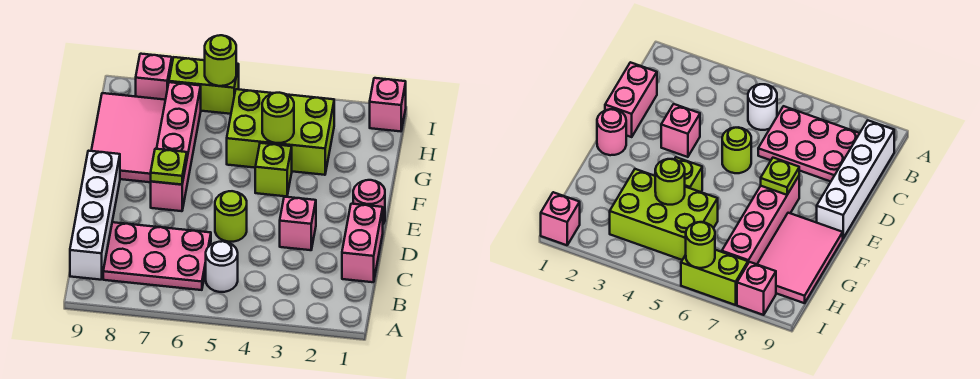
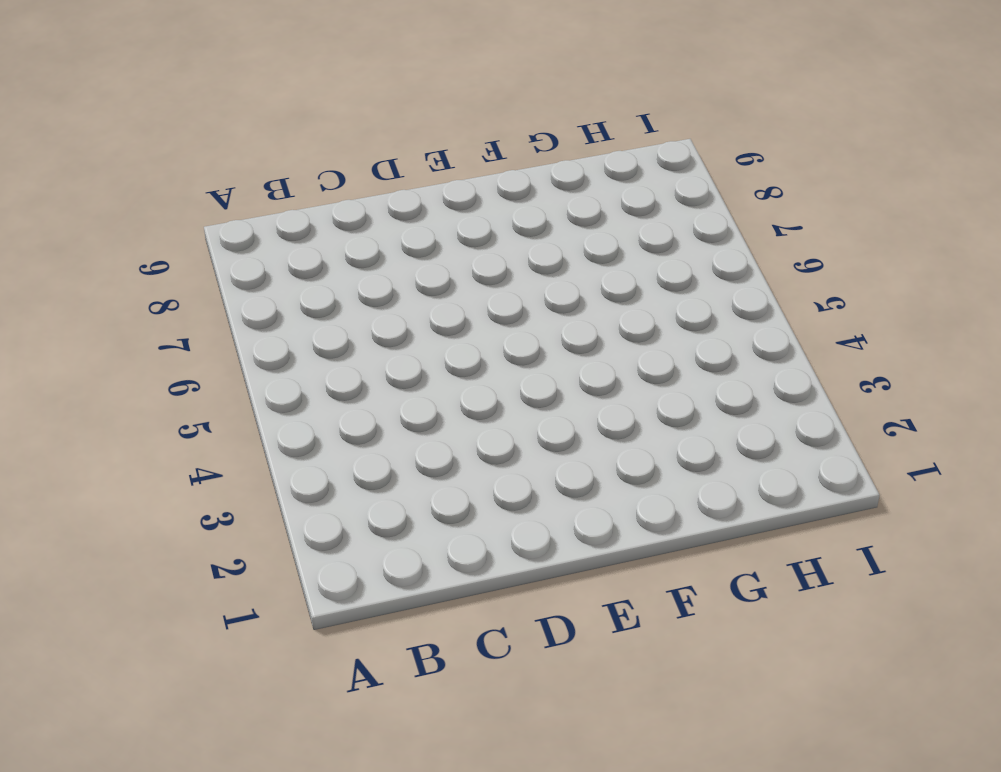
none -> white 1x1 round brick [206,241,238,292]
none -> pink 2x3 plate [103,222,211,290]
none -> white 1x4 brick [70,151,120,280]

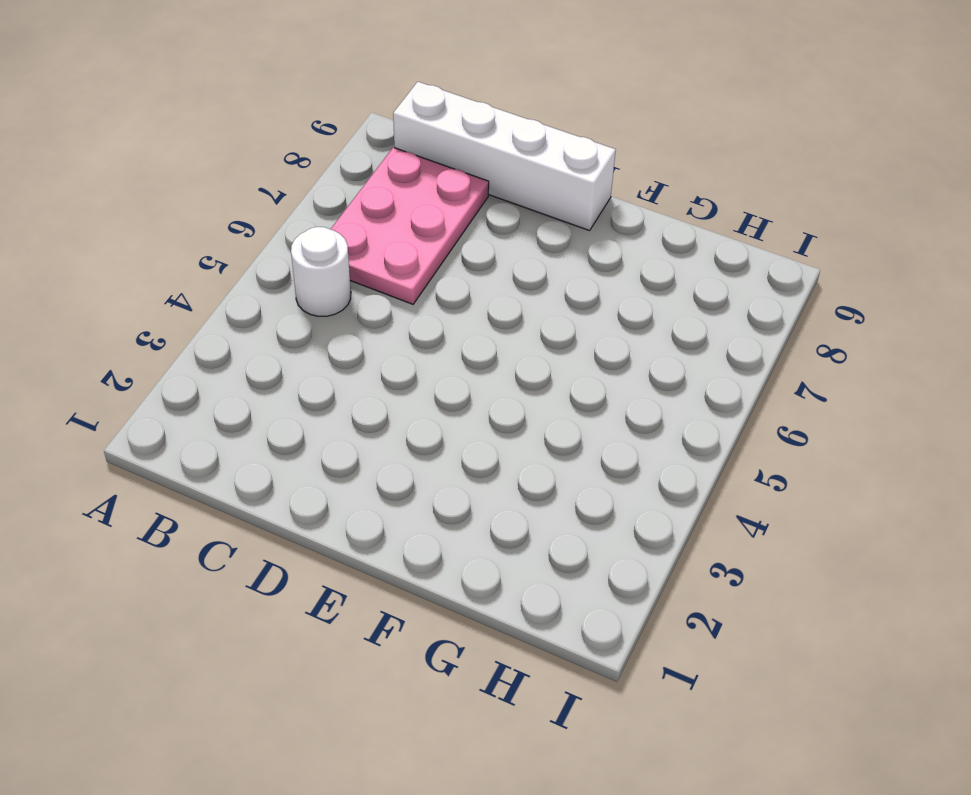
none -> pink 1x2 brick [342,204,383,282]
none -> pink 1x1 brick [280,197,316,250]
none -> lime 1x1 round brick [215,191,247,242]

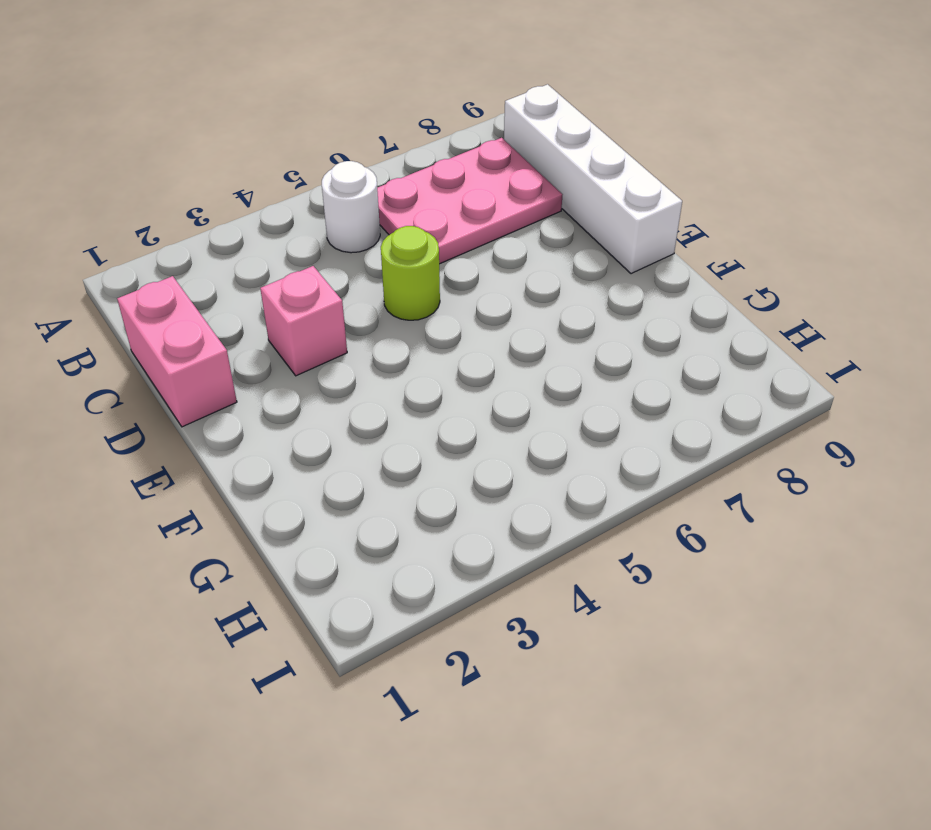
none -> pink 1x1 round brick [353,180,385,224]
none -> pink 1x4 brick [151,82,201,211]
none -> lime 1x1 brick [255,143,292,197]

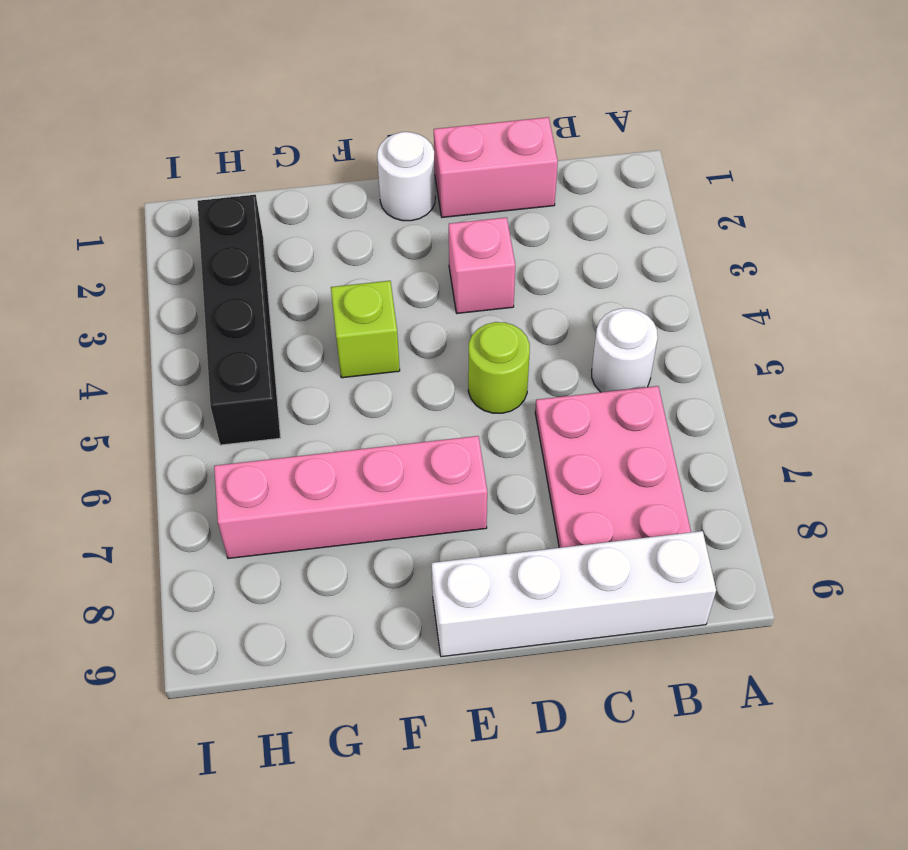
white 1x1 round brick [377,132,435,221] -> pink 1x1 round brick [353,180,385,224]
black 1x4 brick [198,195,280,445] -> lime 2x3 brick [227,89,334,175]
none -> pink 2x3 tile [91,93,165,182]
none -> pink 1x1 brick [370,78,406,131]
none -> lime 1x2 brick [169,57,239,114]

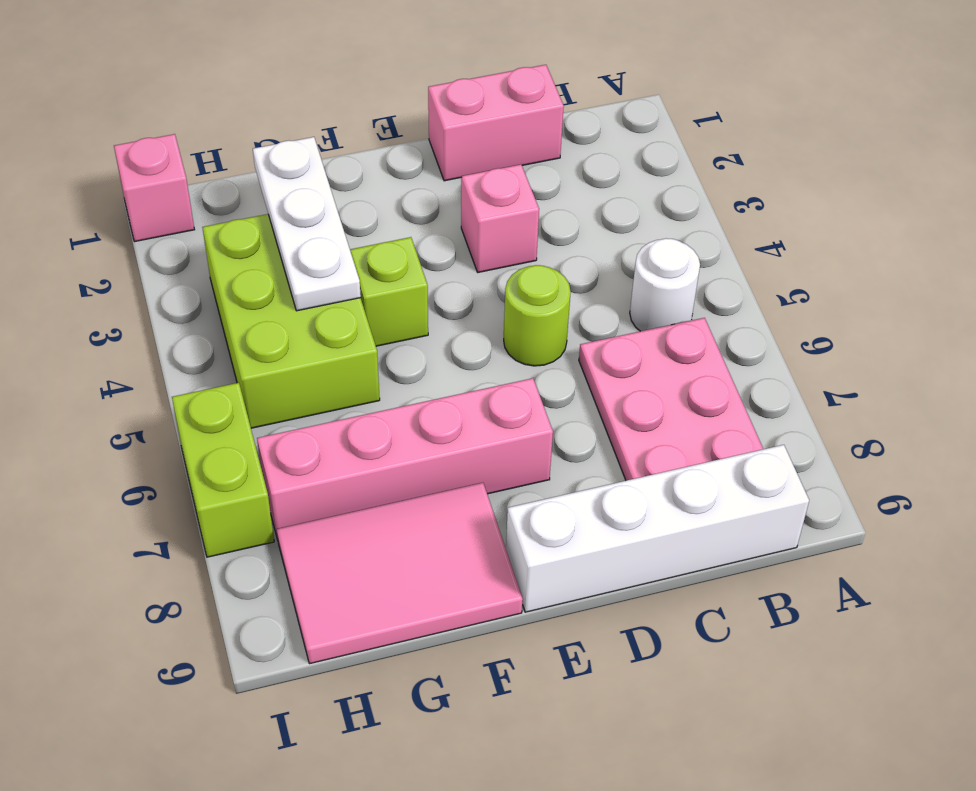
white 1x3 plate [253,137,361,311] -> lime 1x1 round brick [262,93,294,143]
none -> pink 1x1 round brick [353,180,385,224]
none -> pink 1x1 brick [136,54,172,100]
none -> lime 1x1 plate [151,149,187,185]

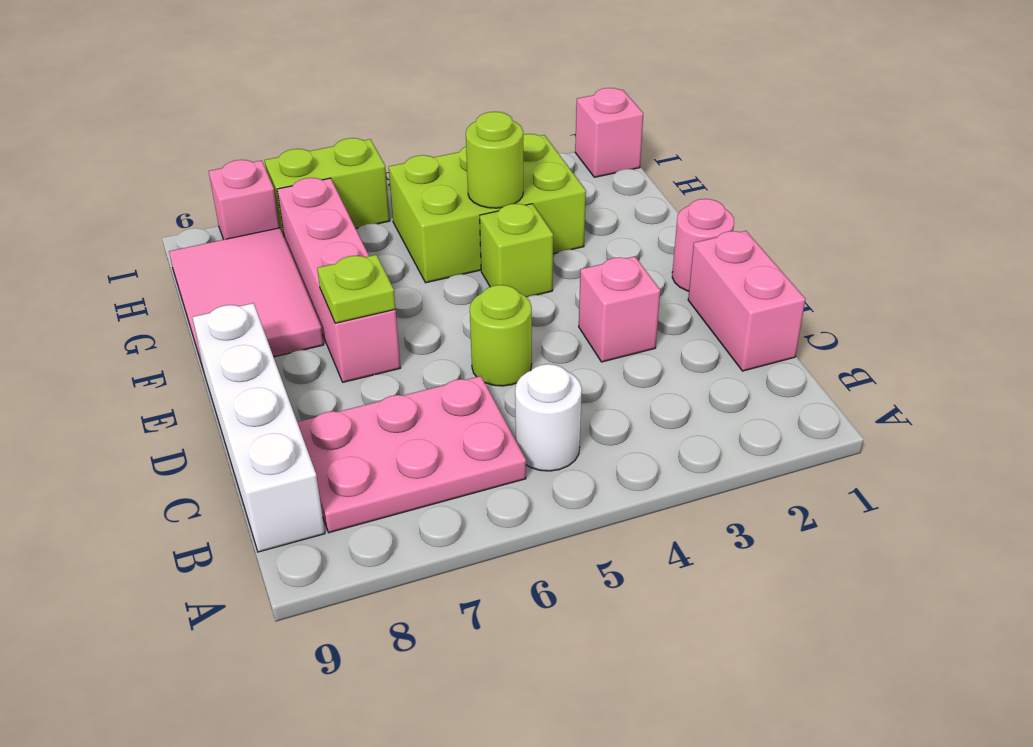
none -> lime 1x1 round brick [205,35,236,86]

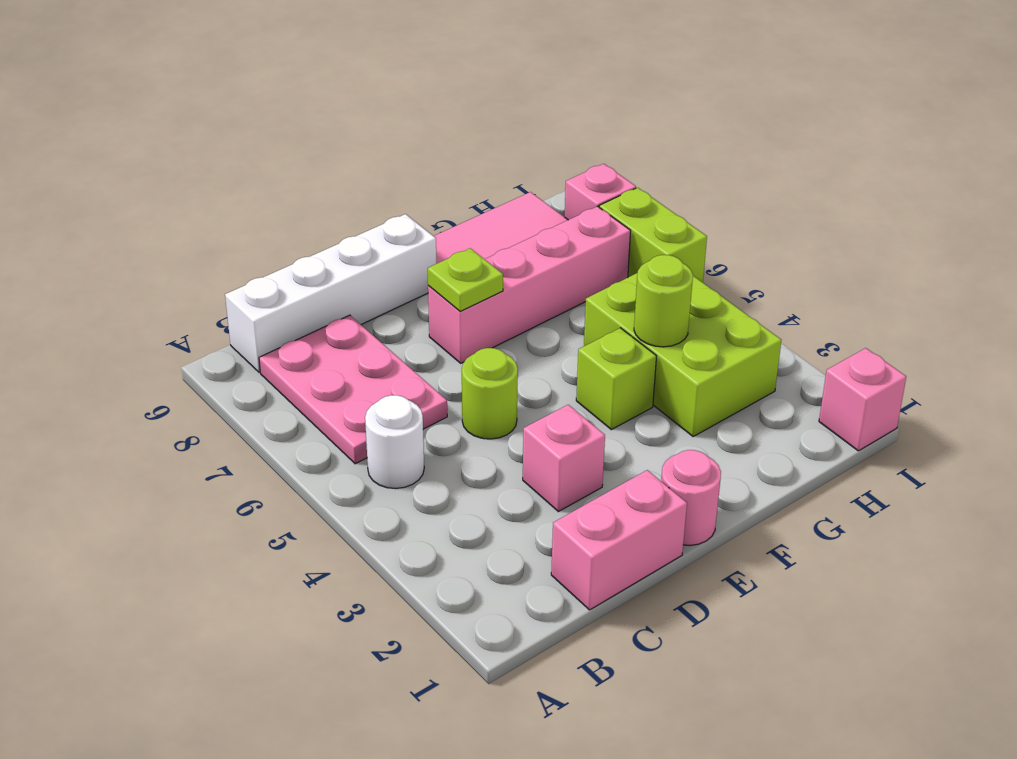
none -> lime 1x1 round brick [205,35,236,86]

